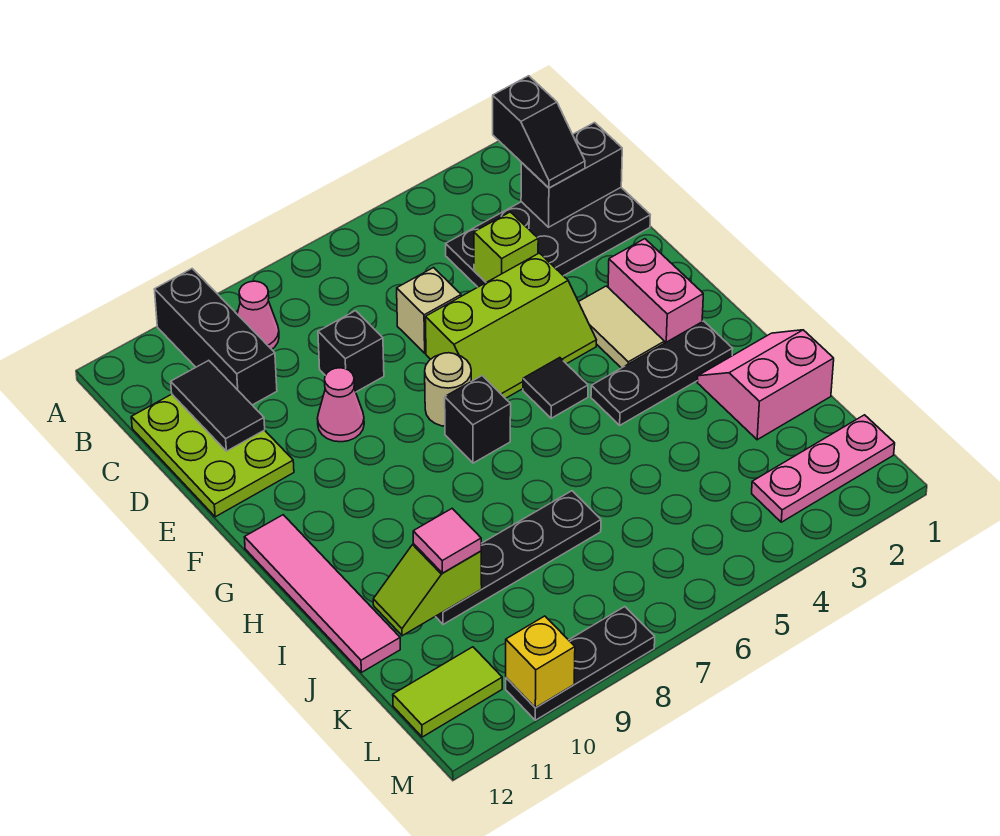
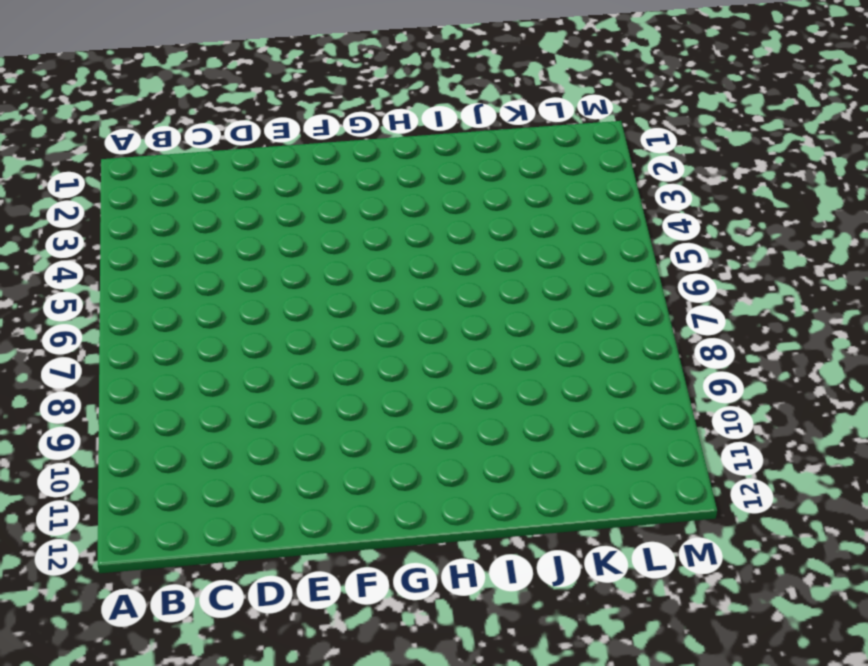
none -> black 1x3 brick [154,269,277,405]
none -> pink 1x1 cone [237,281,279,349]
none -> black 2x4 plate [446,188,650,287]

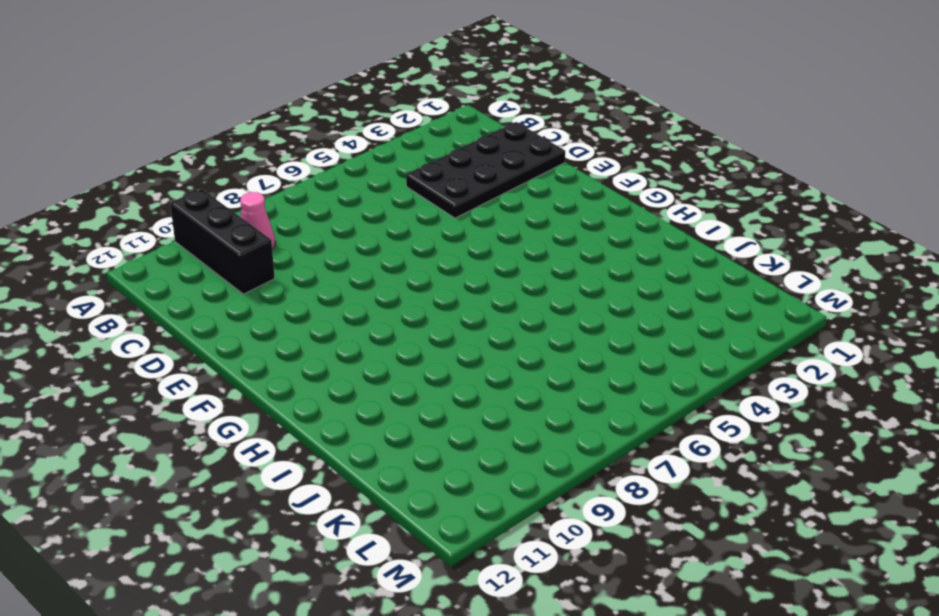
none -> lime 2x3 plate [131,394,294,517]
none -> tan 1x1 brick [397,268,461,353]
none -> black 1x1 brick [318,311,384,392]

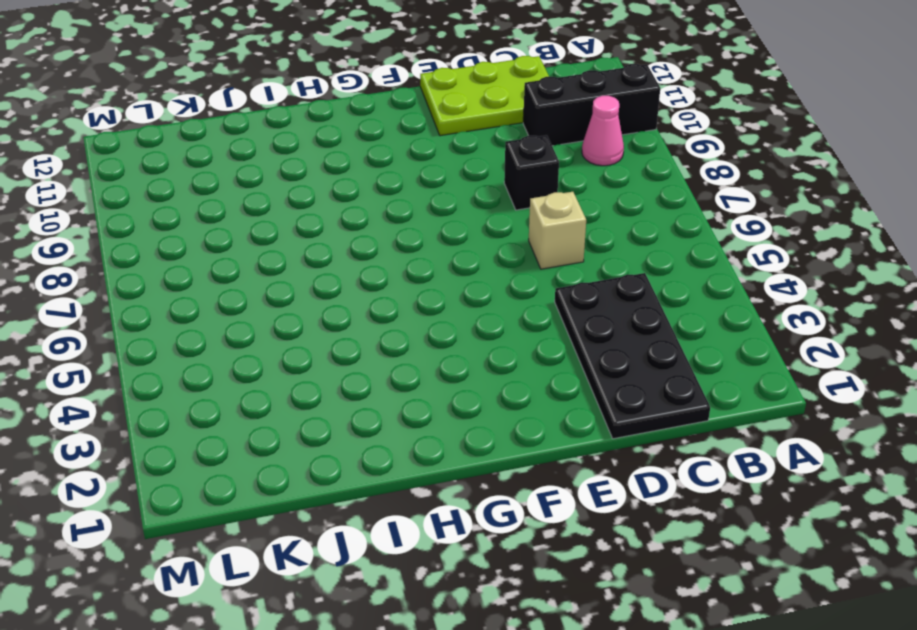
none -> lime 2x3 slope [425,253,596,399]
none -> pink 1x1 cone [317,368,364,442]
none -> pink 1x2 brick [608,239,703,343]

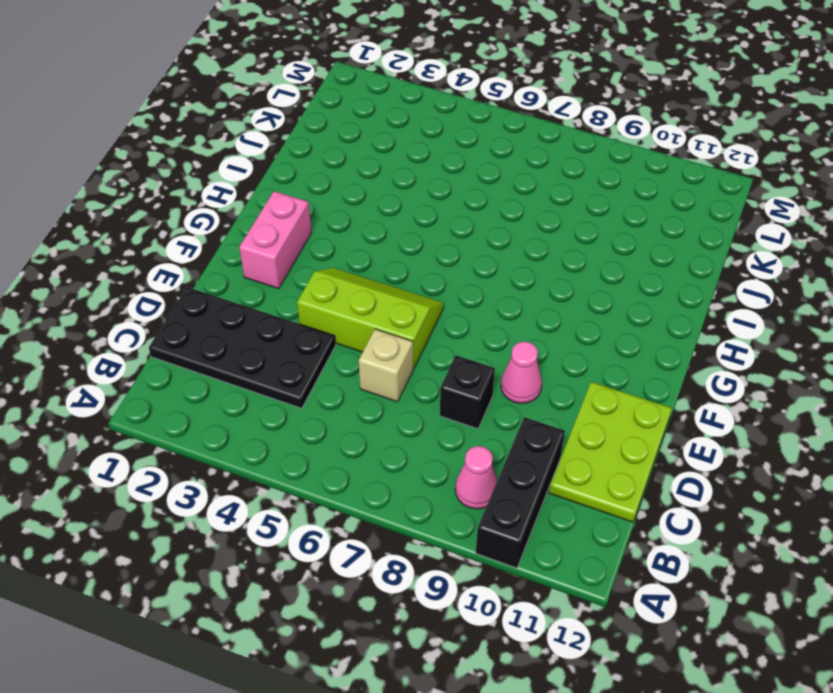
none -> tan 1x2 tile [579,286,664,368]
none -> tan 1x1 round brick [425,353,471,426]
none -> black 1x1 tile [523,358,588,418]

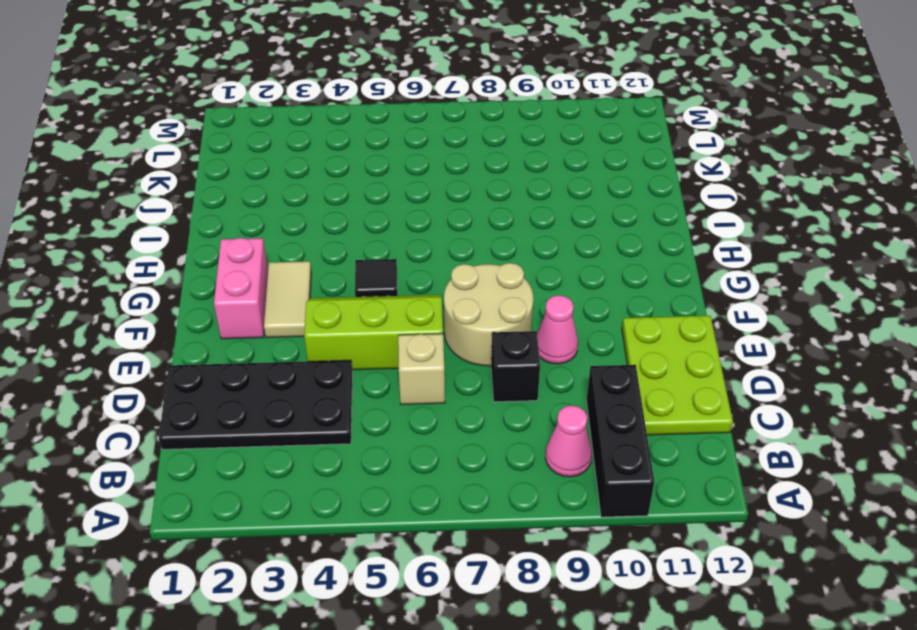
tan 2x2 round brick [444,263,533,366] -> tan 1x1 round brick [425,353,471,426]
none -> black 1x1 brick [445,376,511,463]
none -> pink 1x4 tile [244,515,400,672]
none -> black 1x3 plate [591,321,733,425]

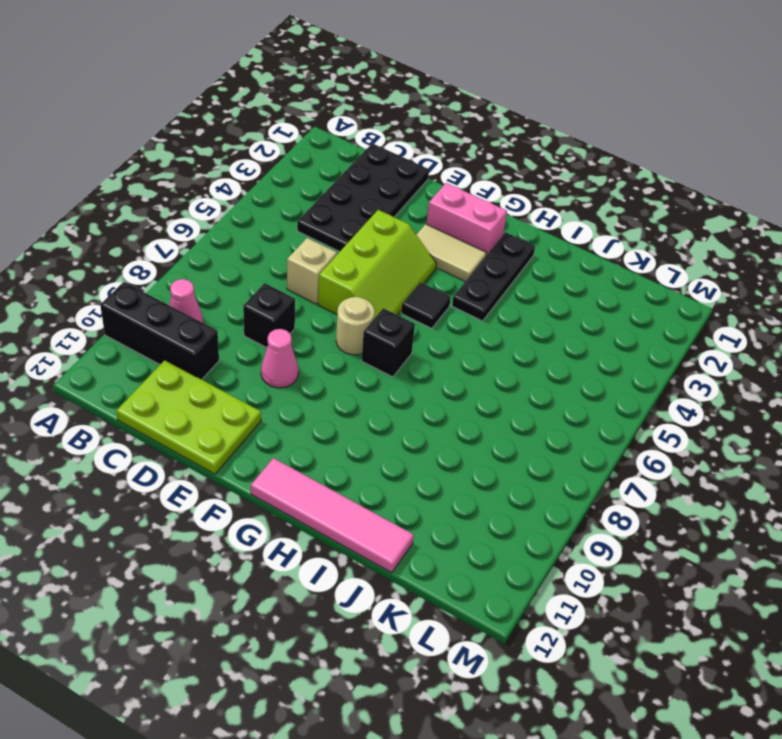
none -> pink 2x2 slope [697,330,834,440]
none -> black 1x4 plate [435,491,601,624]
none -> pink 1x3 plate [752,415,895,522]

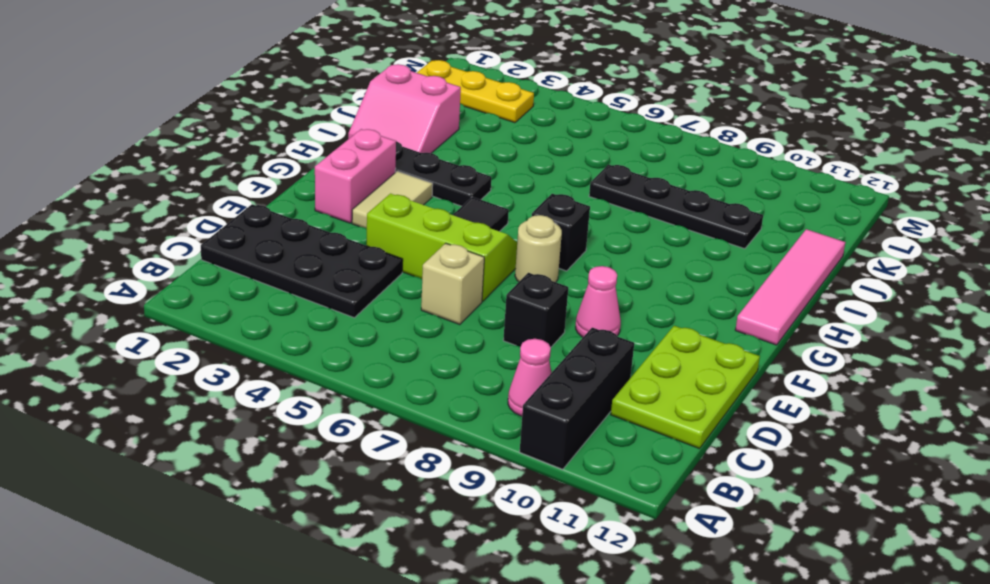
yellow 1x3 plate [417,60,534,123] -> pink 1x3 plate [752,415,895,522]
none -> lime 1x2 tile [393,647,502,737]
none -> black 1x3 plate [506,607,655,720]
none -> black 1x2 brick [521,123,622,227]

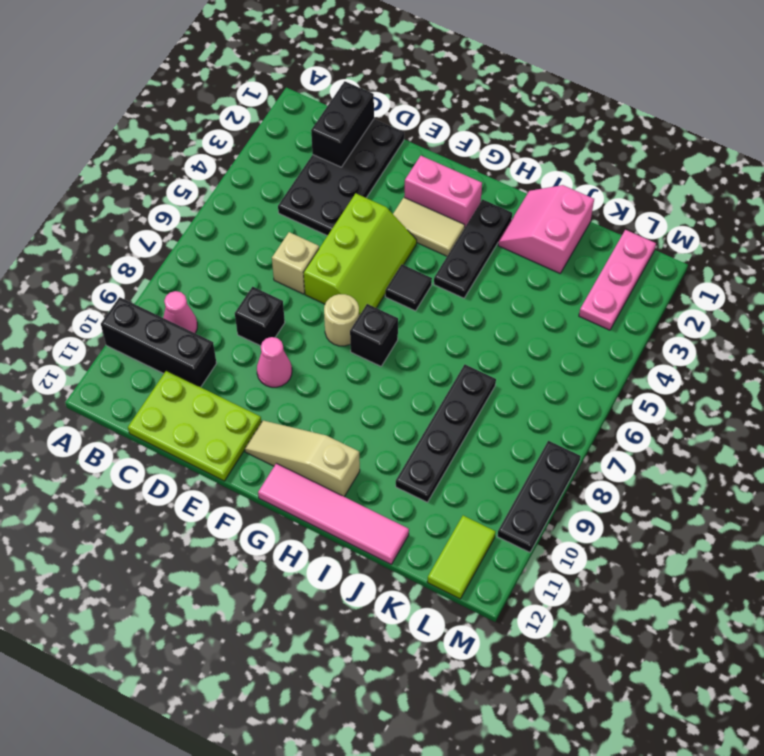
tan 1x3 slope [245,420,360,496] -> none
none -> black 1x2 tile [171,360,265,451]
none -> lime 1x1 brick [474,212,538,282]
none -> lime 1x2 slope [373,544,482,636]

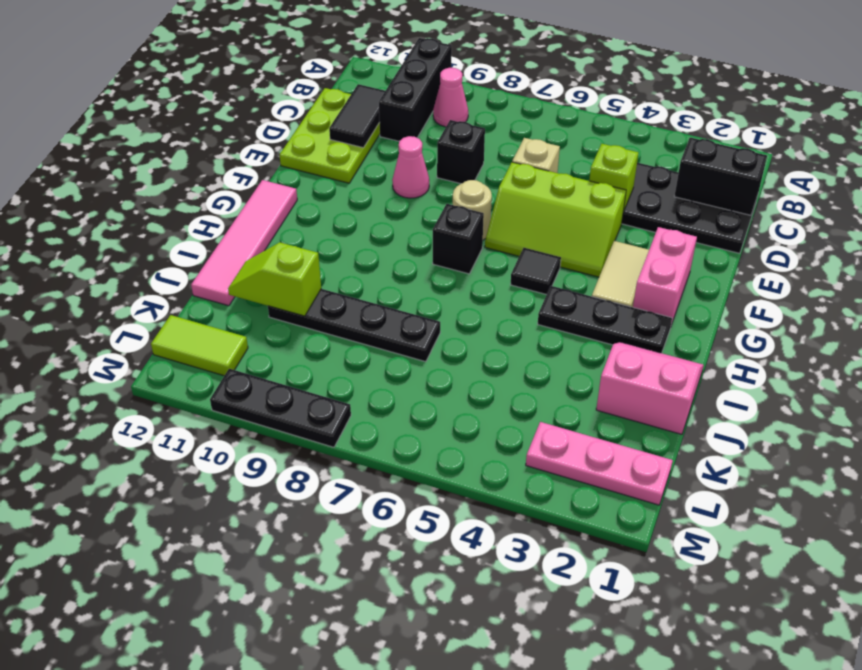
none -> yellow 1x1 brick [506,616,575,708]
none -> black 1x2 slope [493,76,585,188]
none -> pink 1x1 tile [413,509,481,573]

